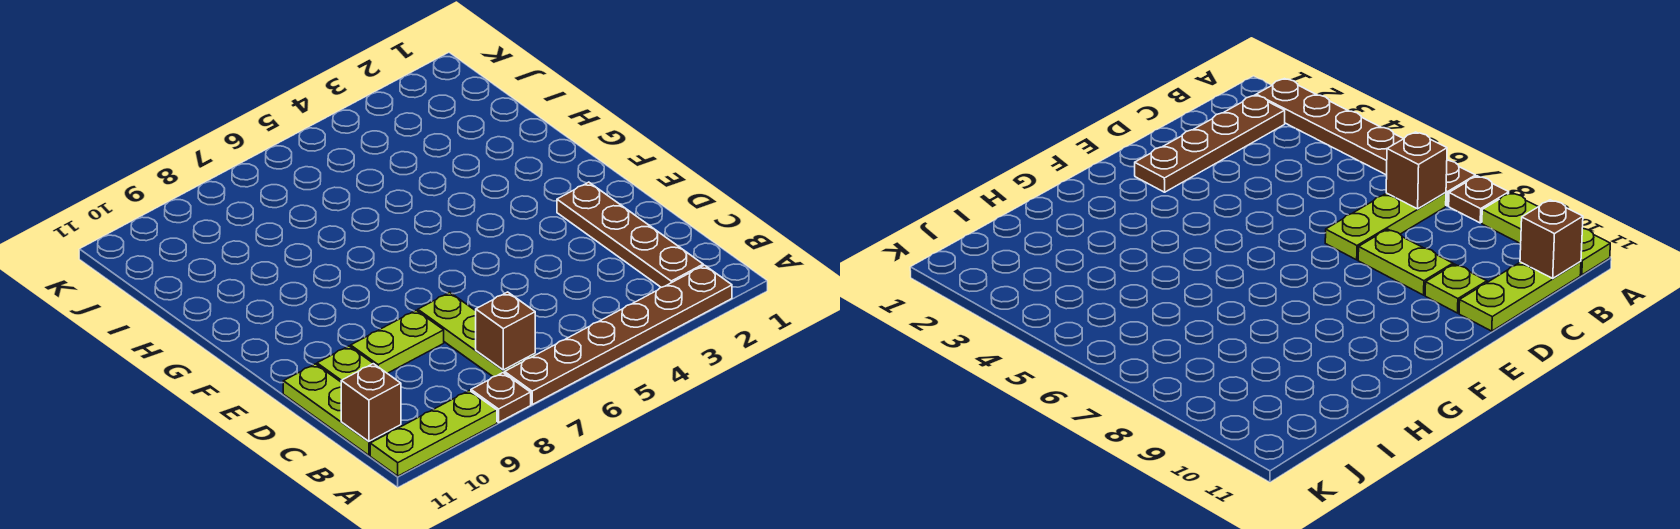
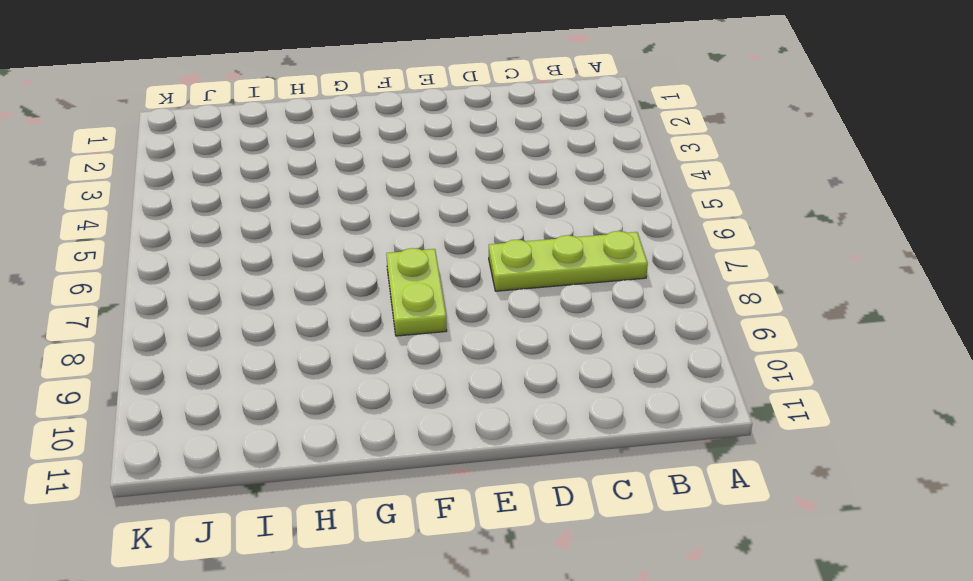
lime 1x2 plate [386,248,447,336] -> lime 1x2 plate moved to [351,310,444,373]
none -> brown 1x6 plate [505,265,732,404]
none -> brown 1x1 plate [471,373,531,422]

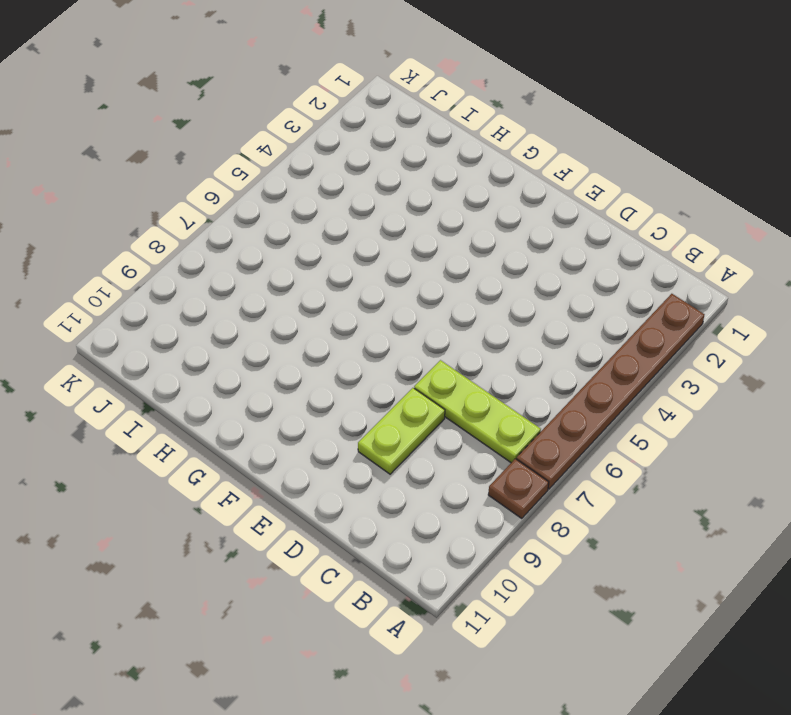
none -> lime 1x3 plate [370,390,497,476]
none -> brown 1x4 plate [557,182,703,287]

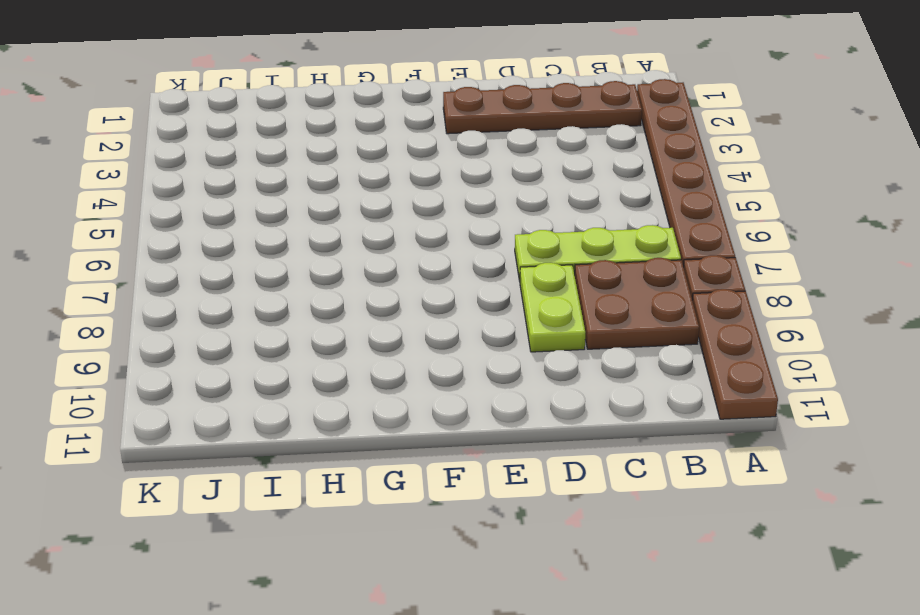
brown 1x3 plate [692,289,778,419] -> lime 1x3 plate [370,390,497,476]
brown 2x2 plate [575,258,699,349] -> none
none -> lime 1x3 plate [283,364,401,455]
none -> lime 1x1 plate [317,346,373,382]

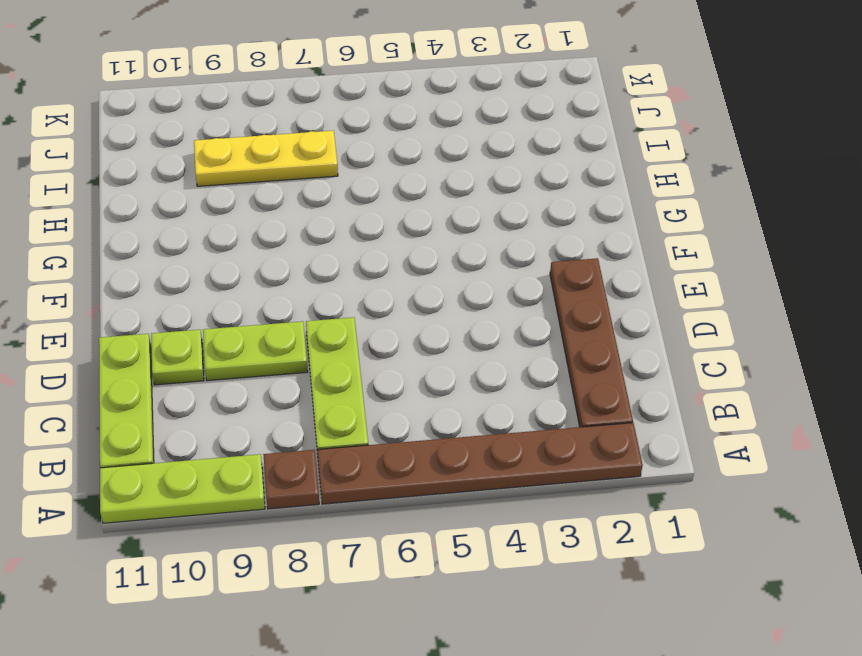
yellow 1x3 plate [194,131,338,186] -> none
none -> brown 1x1 brick [476,292,535,370]
none -> brown 1x1 brick [341,364,401,441]

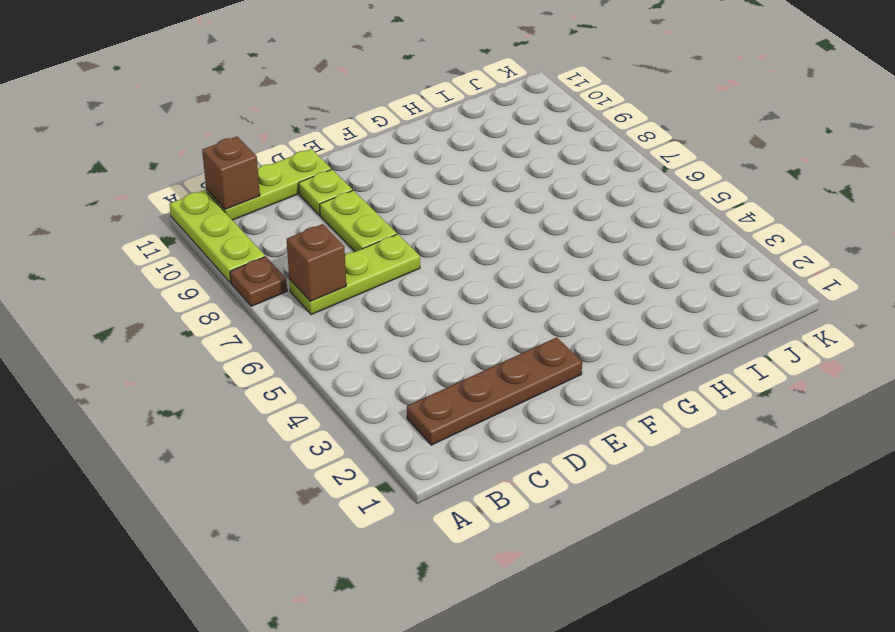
none -> brown 1x6 plate [505,265,732,404]

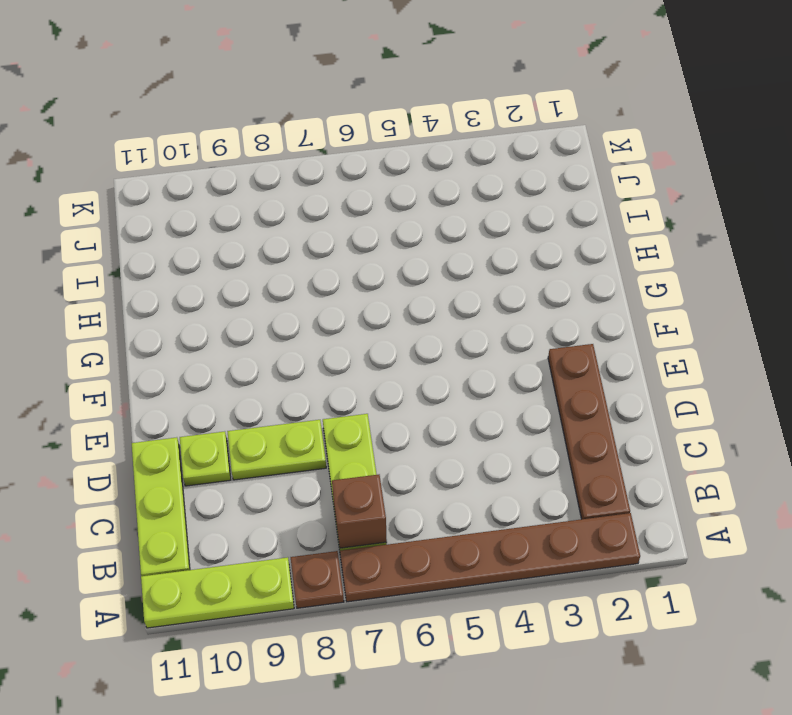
none -> brown 1x1 brick [341,364,401,441]

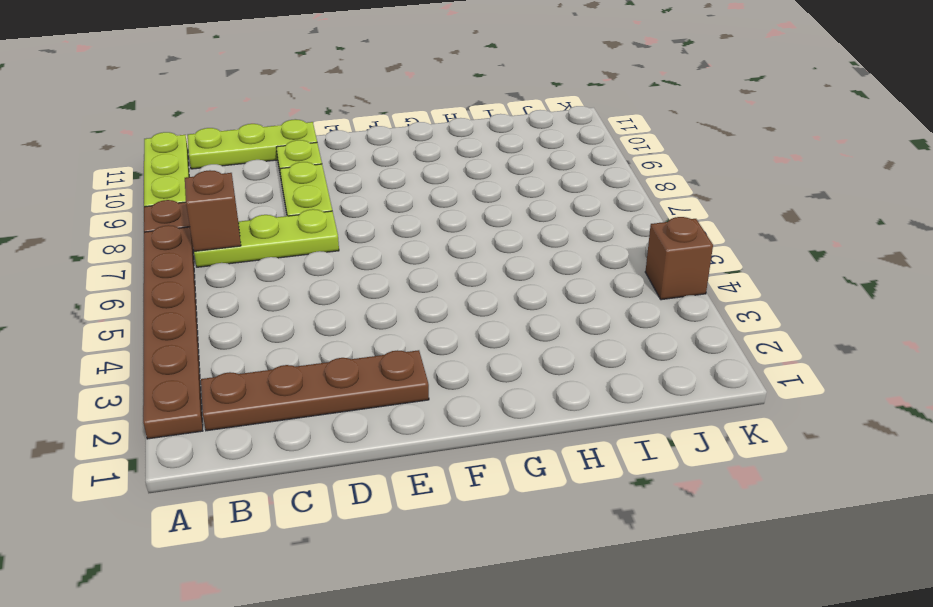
brown 1x1 brick [645,217,713,300] -> brown 1x1 brick moved to [341,364,401,441]

